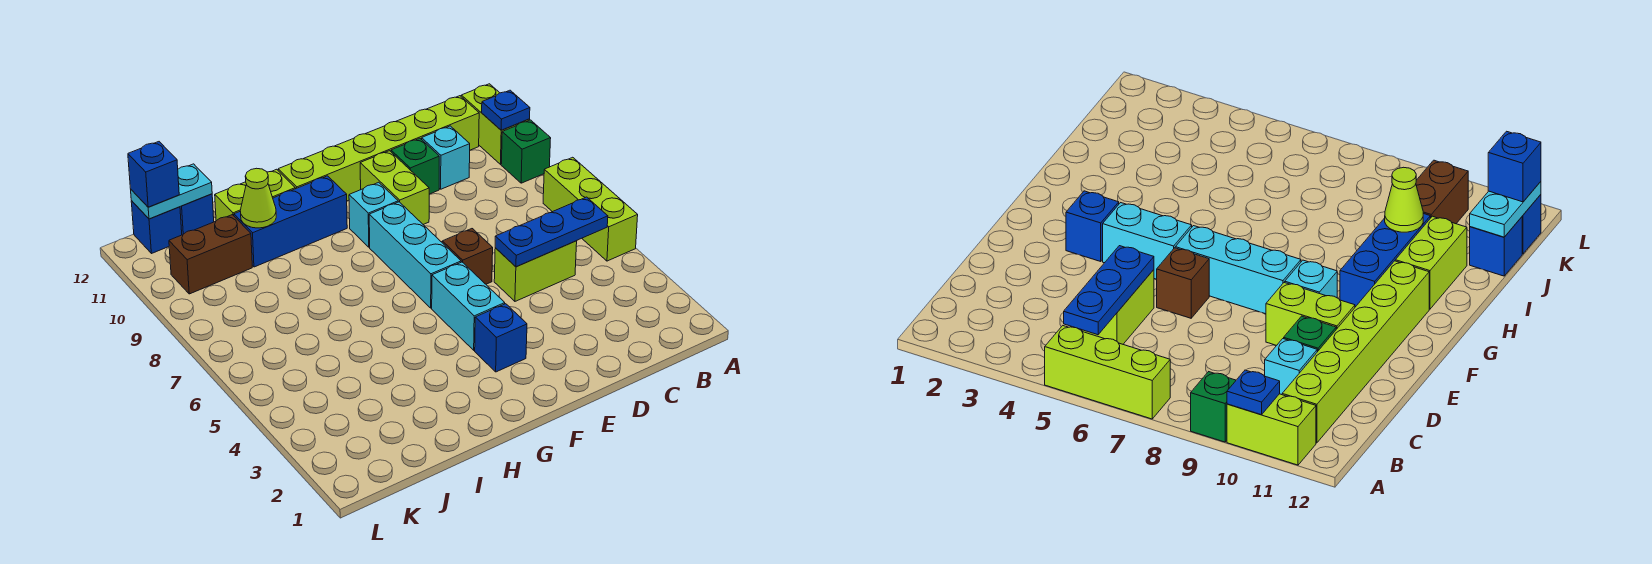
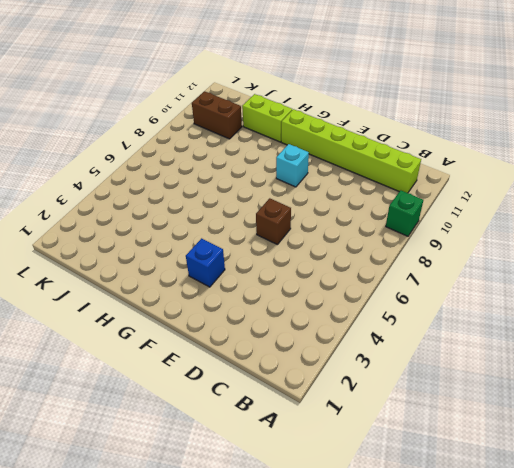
none -> lime 1x3 brick [543,157,638,261]
none -> lime 1x2 brick [461,84,530,164]
none -> lime 1x2 brick [494,241,577,301]

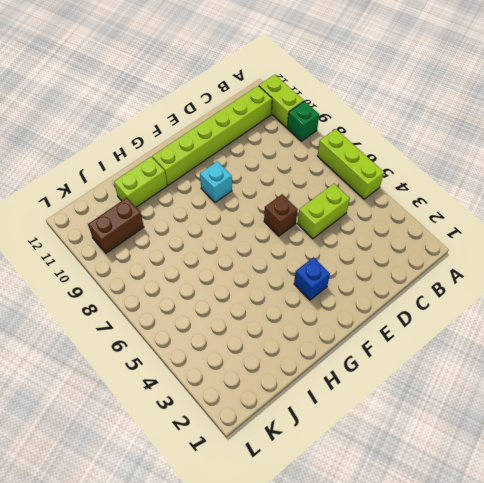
none -> cyan 1x1 brick [422,126,470,189]
none -> green 1x1 brick [391,138,439,194]
none -> lime 1x2 brick [360,151,429,224]

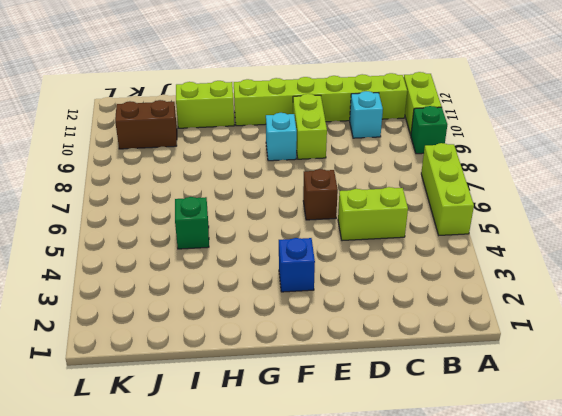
green 1x1 brick [175,197,209,249] -> green 1x1 brick moved to [391,138,439,194]
none -> cyan 1x2 brick [432,262,505,350]
none -> cyan 1x3 brick [369,202,461,308]
none -> blue 1x3 brick [234,176,347,267]

